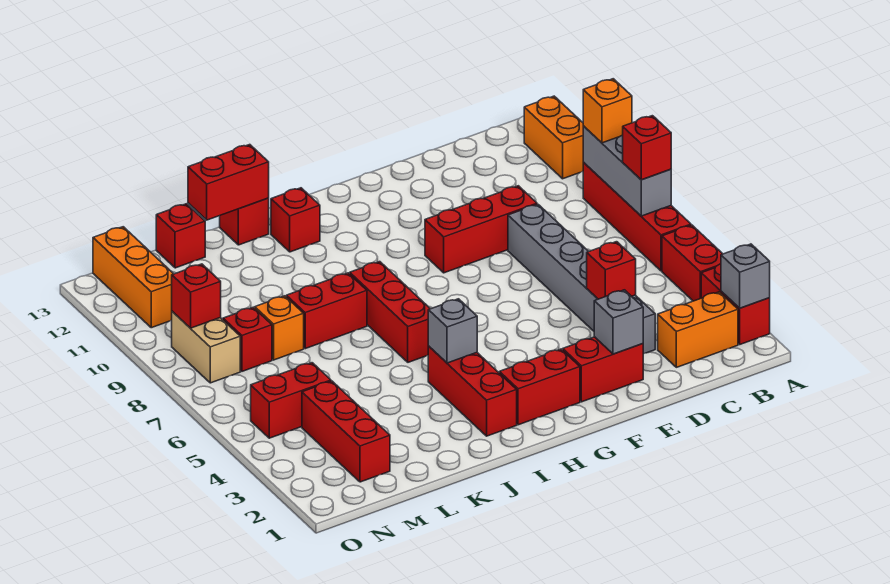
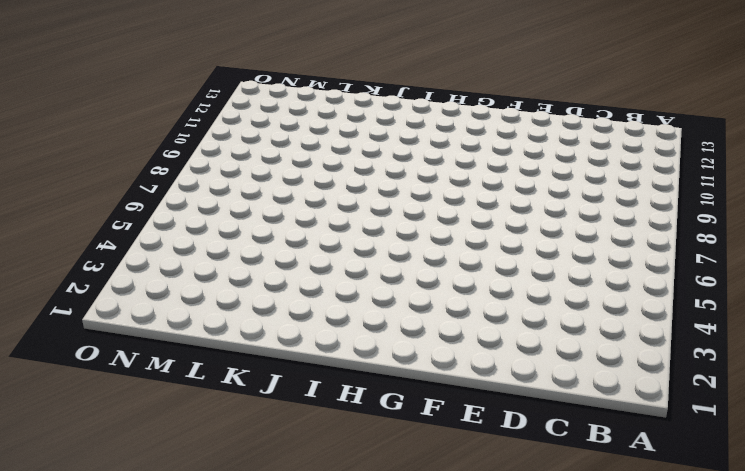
none -> red 1x2 brick [701,264,770,344]
none -> red 1x2 brick [662,225,722,301]
none -> red 1x4 brick [583,162,691,271]
none -> orange 1x2 brick [524,96,583,179]

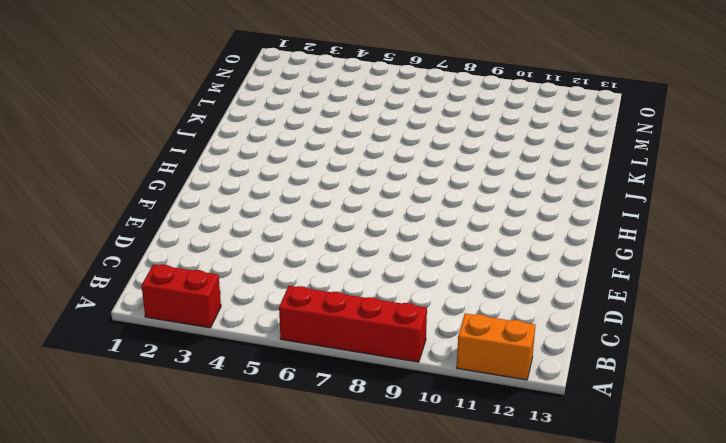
none -> red 1x2 brick [662,225,722,301]
none -> orange 1x2 brick [658,292,738,367]
none -> grey 1x6 brick [508,204,655,354]
none -> red 1x3 brick [425,186,537,273]

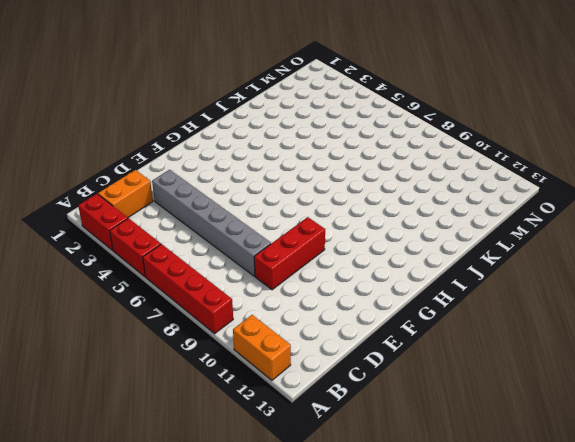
none -> red 1x2 brick [563,337,643,402]
none -> red 1x2 brick [499,349,580,425]
none -> red 1x3 brick [428,346,517,436]
none -> red 1x3 brick [350,262,430,362]

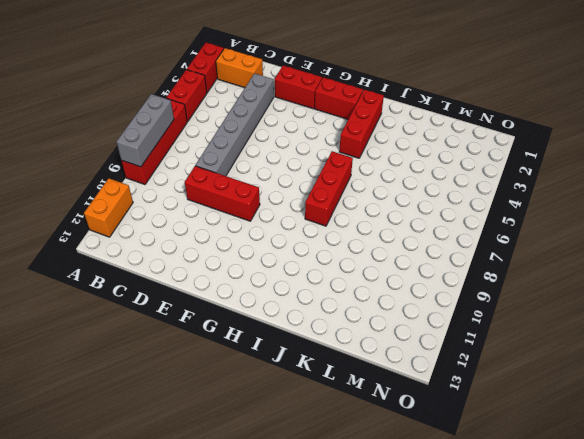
none -> red 1x1 brick [271,188,320,252]
none -> red 1x2 brick [286,273,367,349]
none -> red 1x1 brick [220,198,269,245]
none -> orange 1x1 brick [255,296,304,360]

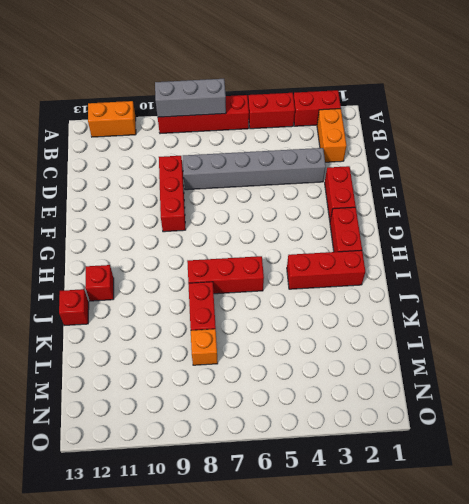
none -> red 1x1 brick [156,204,205,268]
none -> red 1x3 brick [302,381,390,482]
none -> red 1x2 brick [251,363,331,438]
none -> red 1x1 brick [223,307,272,371]

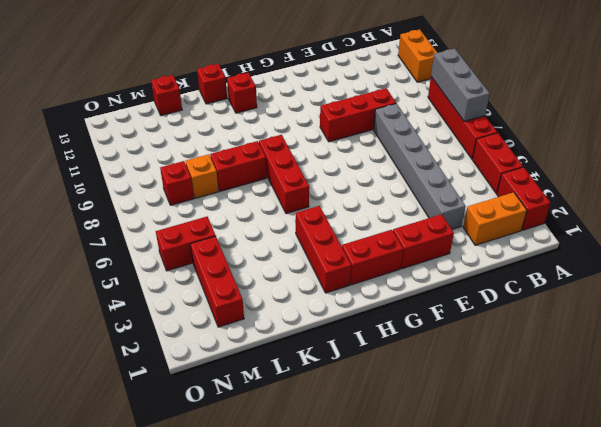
none -> tan 1x2 brick [172,311,240,383]
none -> orange 1x3 brick [93,227,173,328]
none -> grey 1x1 brick [721,244,770,308]
none -> red 1x1 brick [587,242,636,299]

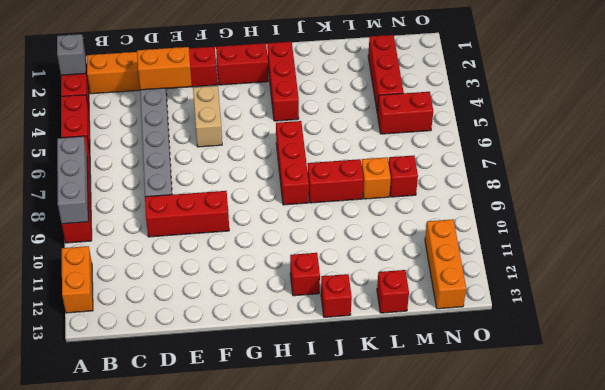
orange 1x2 brick [137,47,192,90] -> none
tan 1x2 brick [193,86,222,147] -> tan 1x2 brick moved to [172,311,240,383]
none -> red 1x1 brick [587,242,636,299]
none -> grey 1x1 brick [594,290,643,354]
none -> grey 1x1 brick [428,299,477,363]
none -> red 1x2 brick [188,145,269,220]

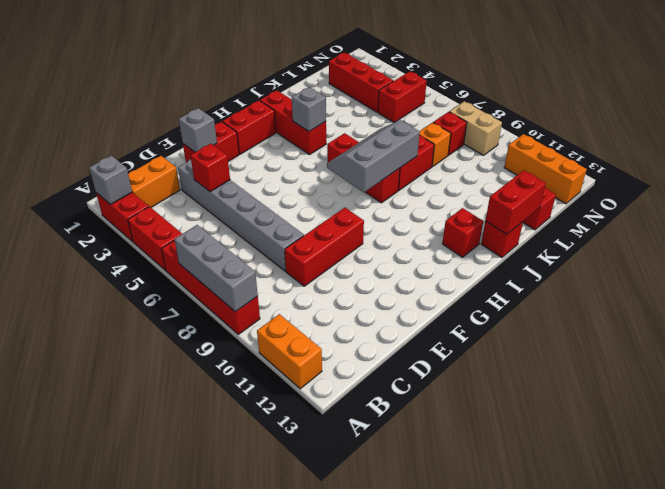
grey 2x3 slope [327,120,420,192] -> none
none -> red 1x1 brick [172,264,221,328]
none -> red 1x1 brick [623,116,671,180]
none -> orange 1x1 brick [583,79,632,143]

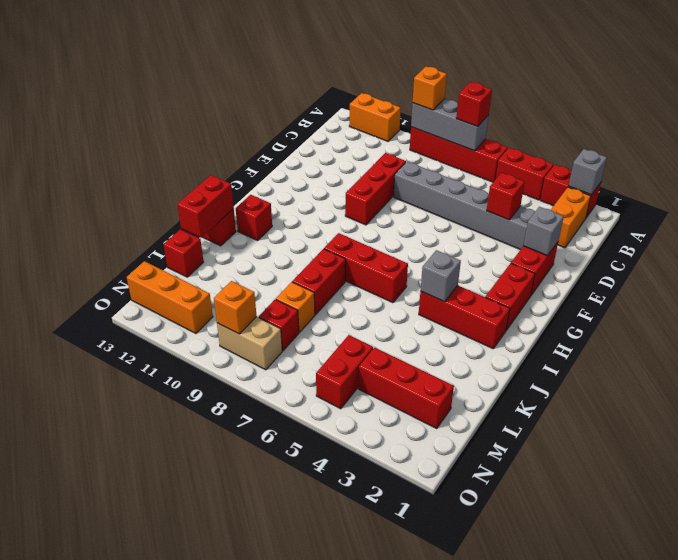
orange 1x1 brick [214,281,257,334] -> red 1x1 brick [172,264,221,328]

